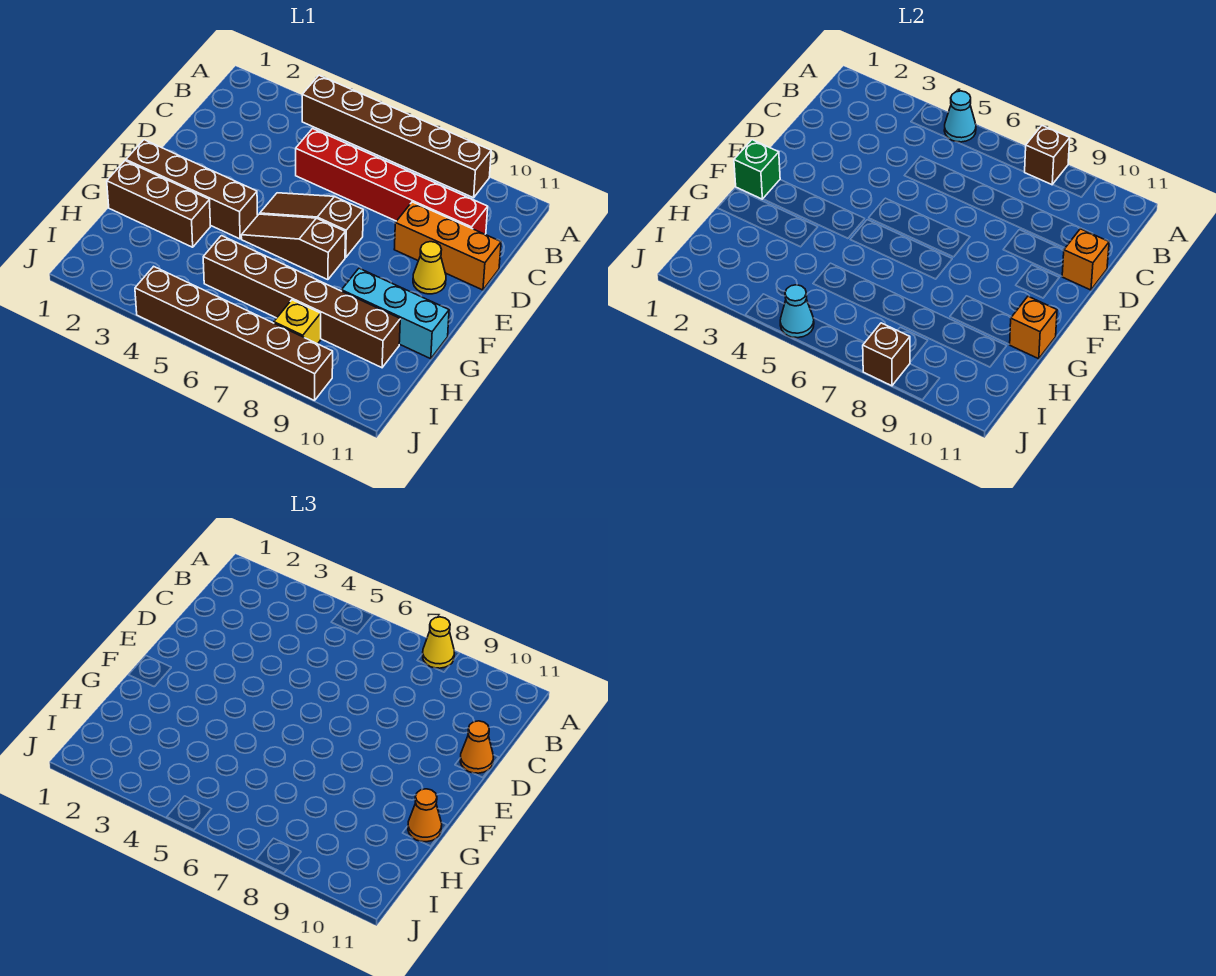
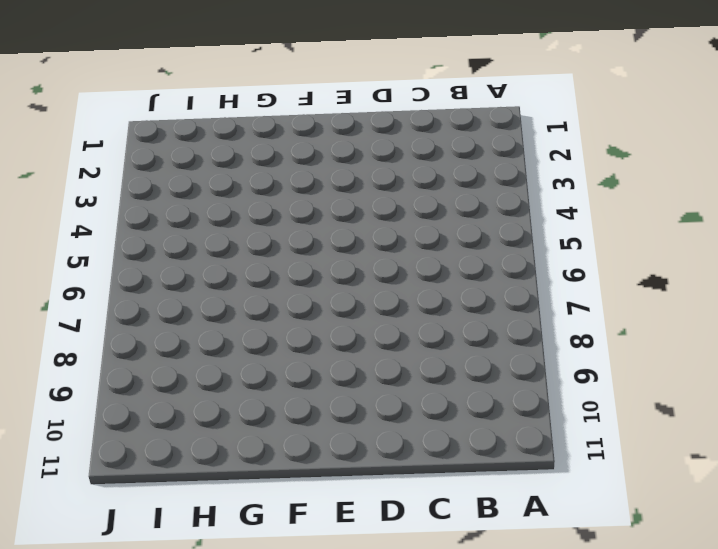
none -> brown 1x6 brick [302,75,491,198]
none -> red 1x6 brick [296,128,488,234]
none -> orange 1x3 brick [394,202,501,290]

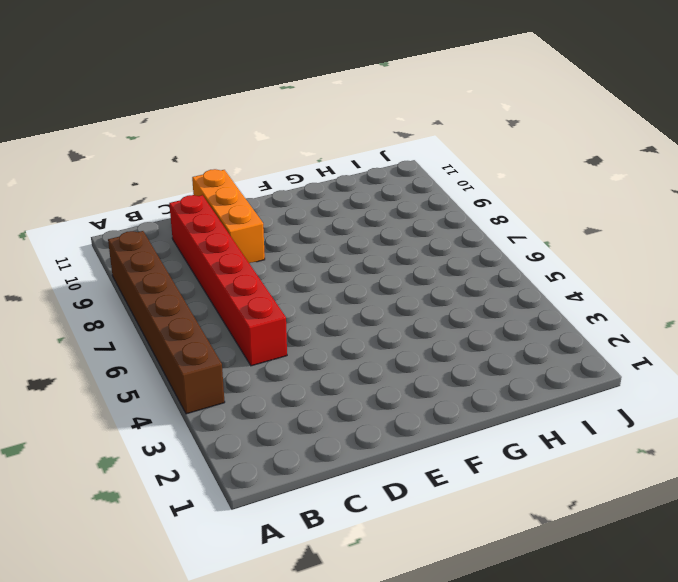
none -> brown 1x3 slope [260,193,363,258]
none -> yellow 1x1 cone [413,242,446,294]
none -> brown 1x4 brick [126,140,258,239]

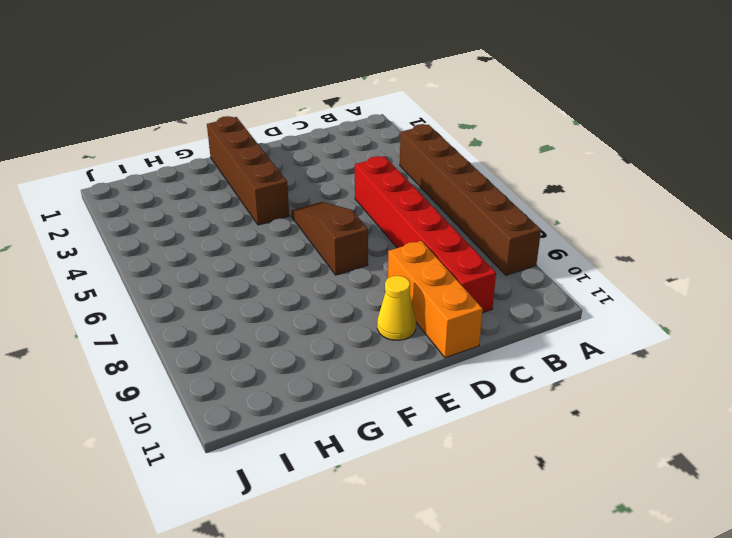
none -> brown 1x3 slope [241,214,345,280]
none -> brown 1x3 brick [107,161,210,247]
none -> cyan 1x3 brick [342,268,449,359]

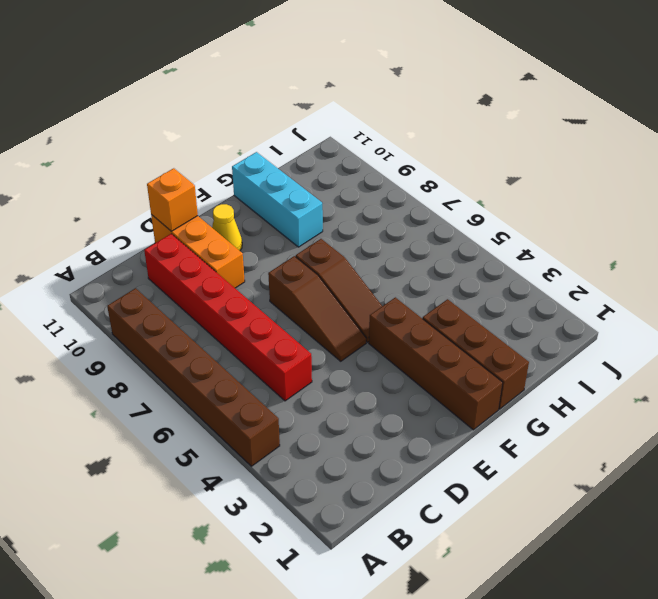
none -> brown 1x6 brick [203,236,400,368]
none -> yellow 1x1 brick [274,300,321,344]
none -> brown 1x6 brick [135,266,333,401]

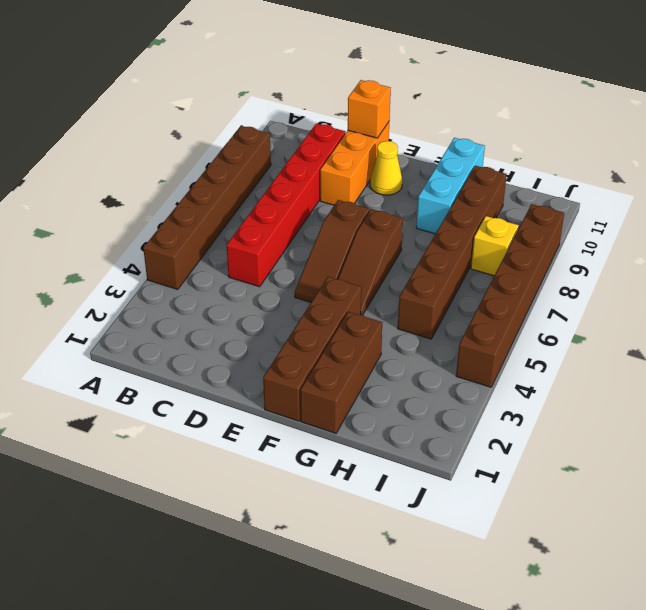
none -> cyan 1x1 cone [944,91,976,142]
none -> brown 1x1 brick [1025,126,1070,185]
none -> green 1x1 brick [734,140,780,199]

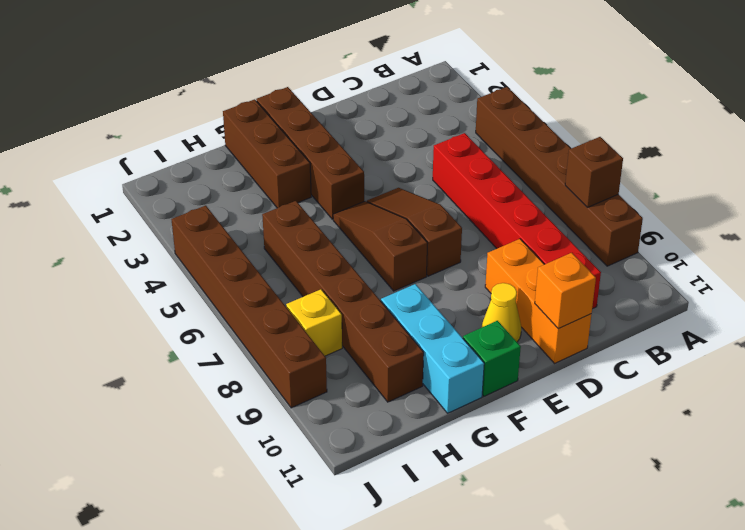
green 1x1 brick [463,321,521,396] -> green 1x1 brick moved to [734,140,780,199]
none -> cyan 1x1 cone [944,91,976,142]
none -> orange 1x1 brick [1009,296,1057,359]
none -> cyan 1x1 cone [780,285,814,338]

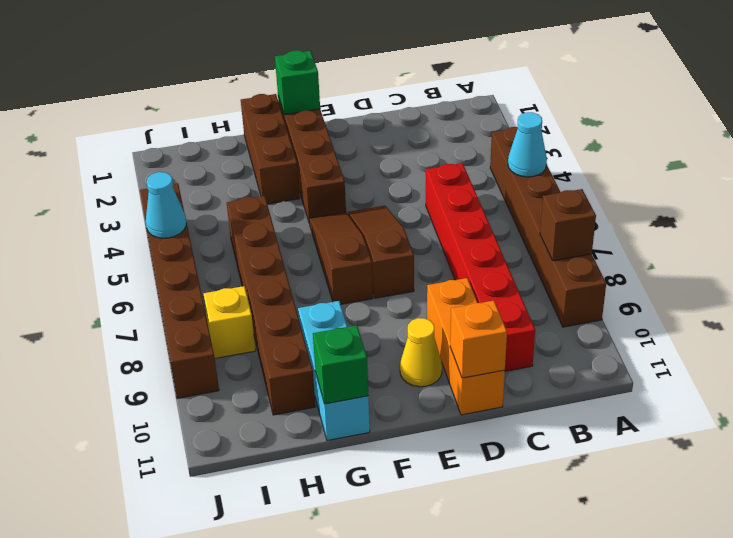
green 1x1 brick [313,325,368,404] -> orange 1x1 brick [1009,296,1057,359]
none -> brown 1x1 brick [863,323,910,386]
none -> yellow 1x1 cone [423,617,454,668]
none -> orange 1x1 cone [460,721,493,773]

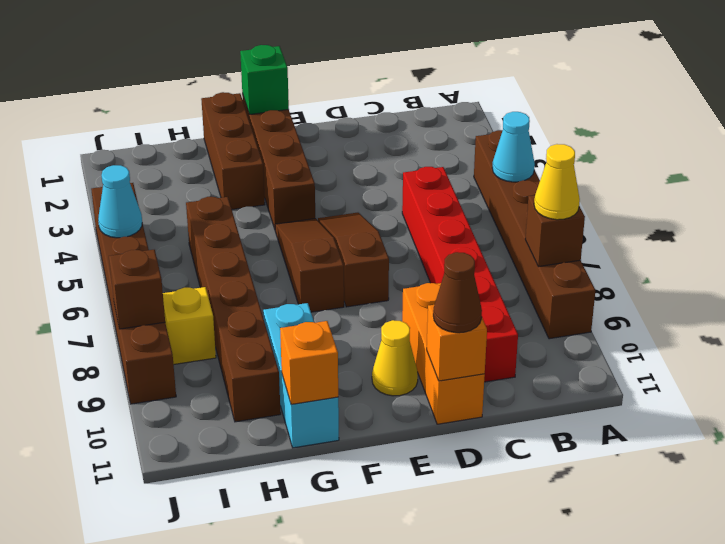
brown 1x1 cone [433,252,482,333] -> orange 1x1 cone [460,721,493,773]
none -> orange 1x1 cone [408,789,442,842]

